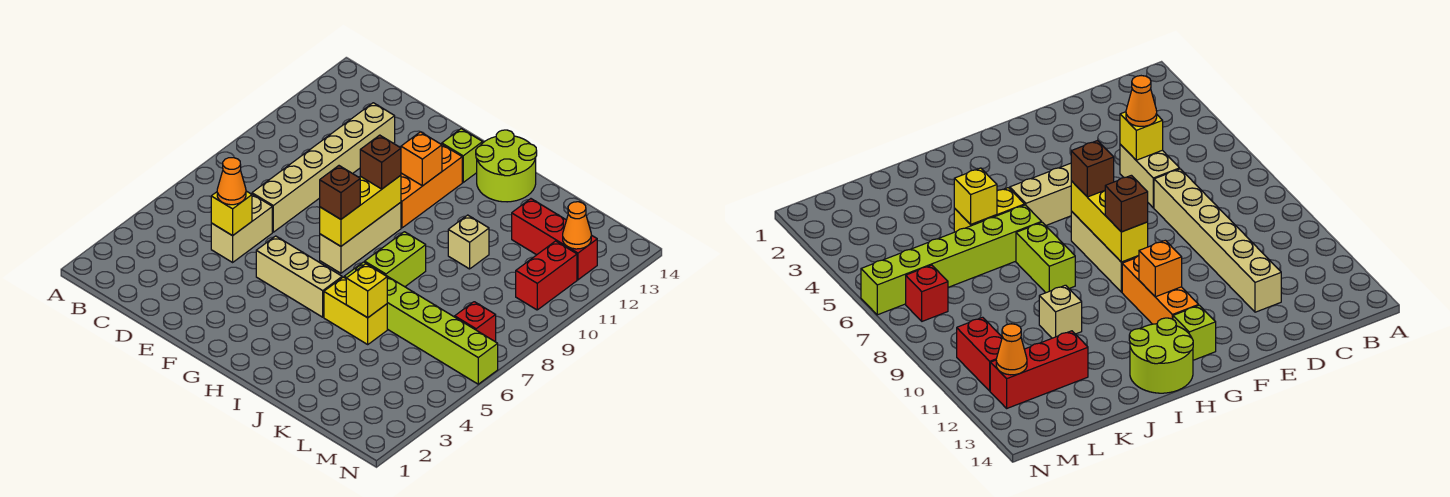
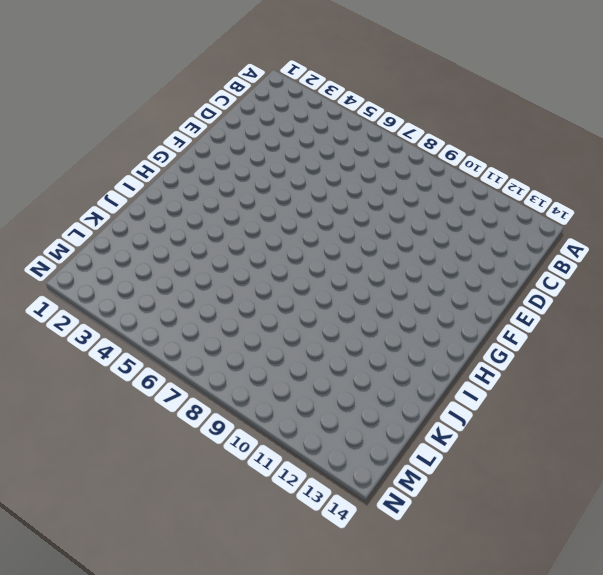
none -> tan 1x2 brick [211,194,272,262]
none -> tan 1x6 brick [252,103,395,232]
none -> tan 1x3 brick [256,236,342,317]

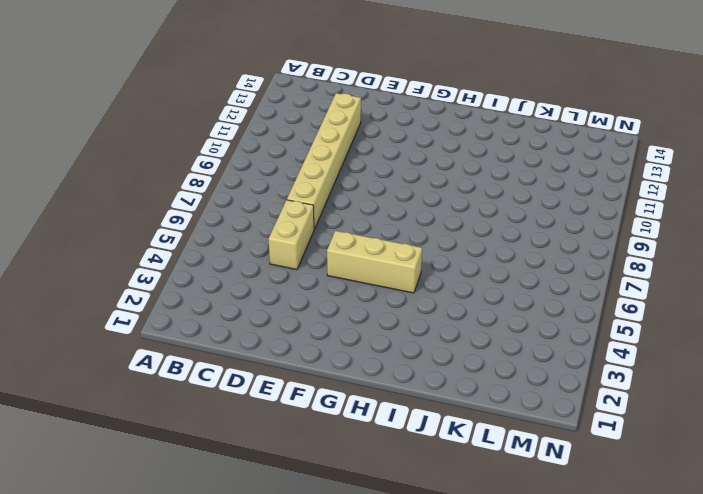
none -> tan 1x3 brick [320,202,401,273]
none -> orange 1x3 brick [401,144,462,228]
none -> lime 1x1 brick [442,129,483,182]

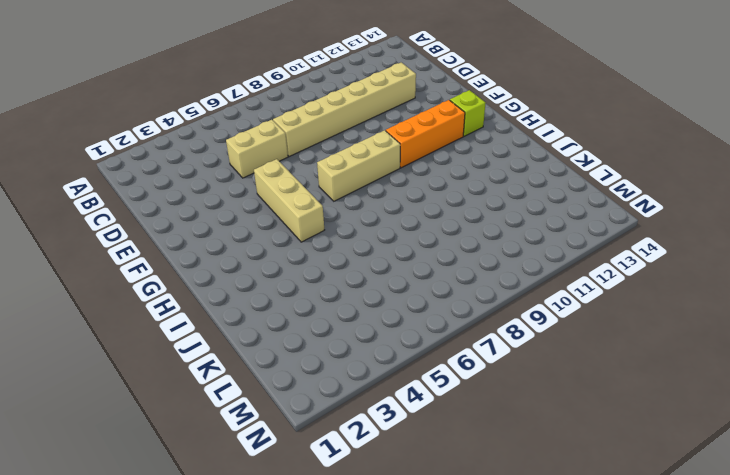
none -> lime 2x2 round brick [476,130,537,202]
none -> yellow 1x2 brick [324,277,387,344]
none -> lime 1x6 brick [344,262,498,384]

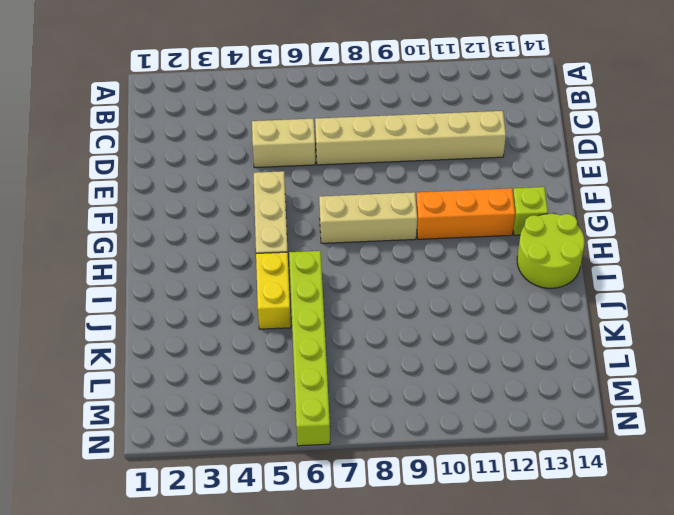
none -> lime 1x2 brick [365,232,426,287]
none -> tan 1x1 brick [448,215,489,269]
none -> red 1x3 brick [512,199,597,280]

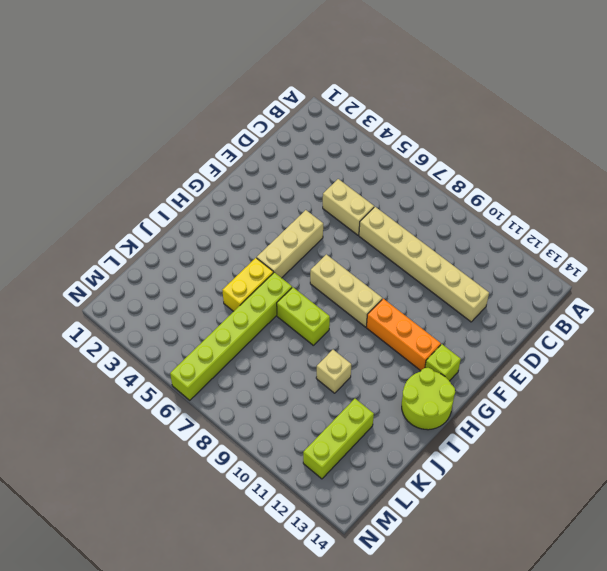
lime 1x3 brick [303,399,374,479] -> red 1x3 brick [512,199,597,280]
none -> red 1x1 brick [455,302,496,341]
none -> red 1x2 brick [516,241,577,310]
none -> yellow 1x1 brick [211,191,252,236]

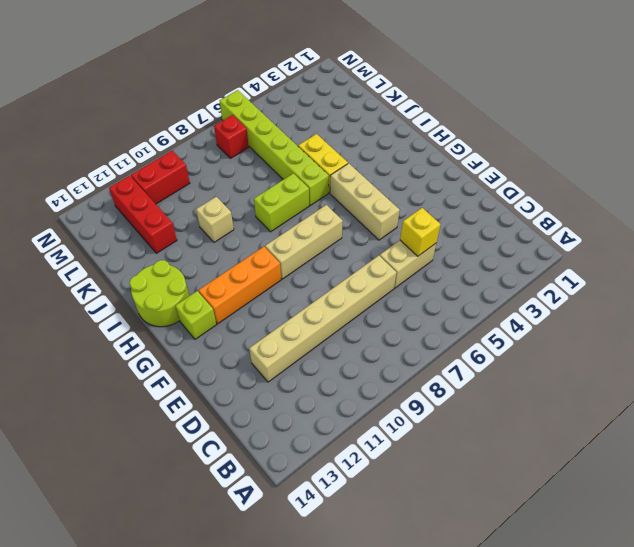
none -> yellow 1x3 brick [320,175,401,246]
none -> orange 1x1 brick [401,132,442,186]
none -> yellow 1x1 brick [346,264,387,318]

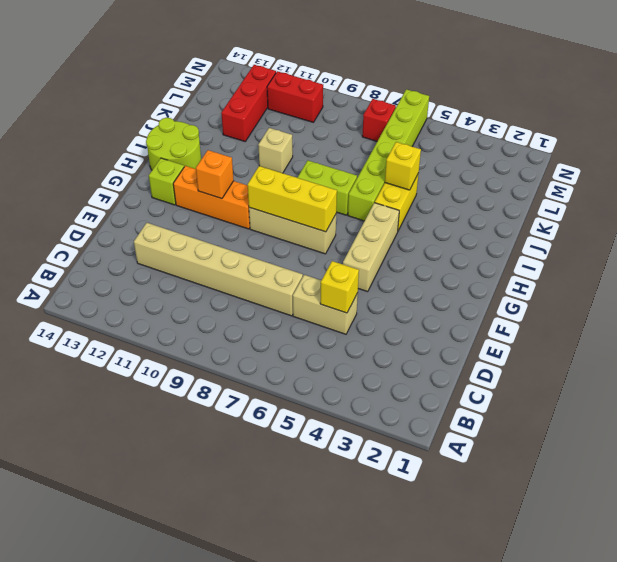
none -> orange 1x1 cone [563,202,591,249]
none -> orange 1x1 cone [217,158,246,205]
none -> brown 1x1 brick [320,166,360,219]

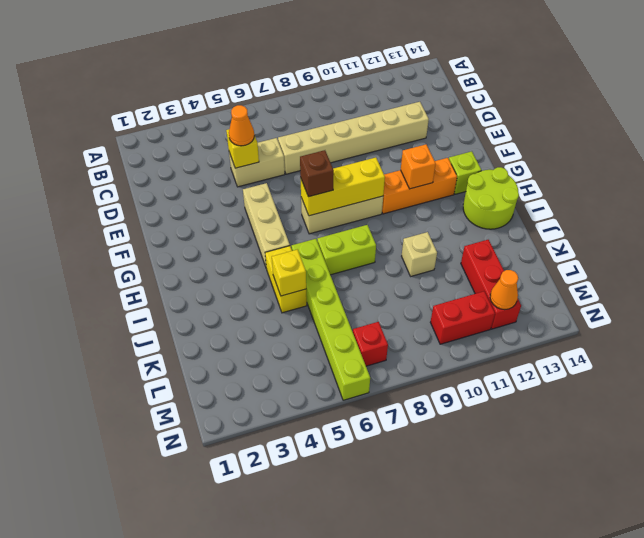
none -> brown 1x1 brick [360,135,401,189]

